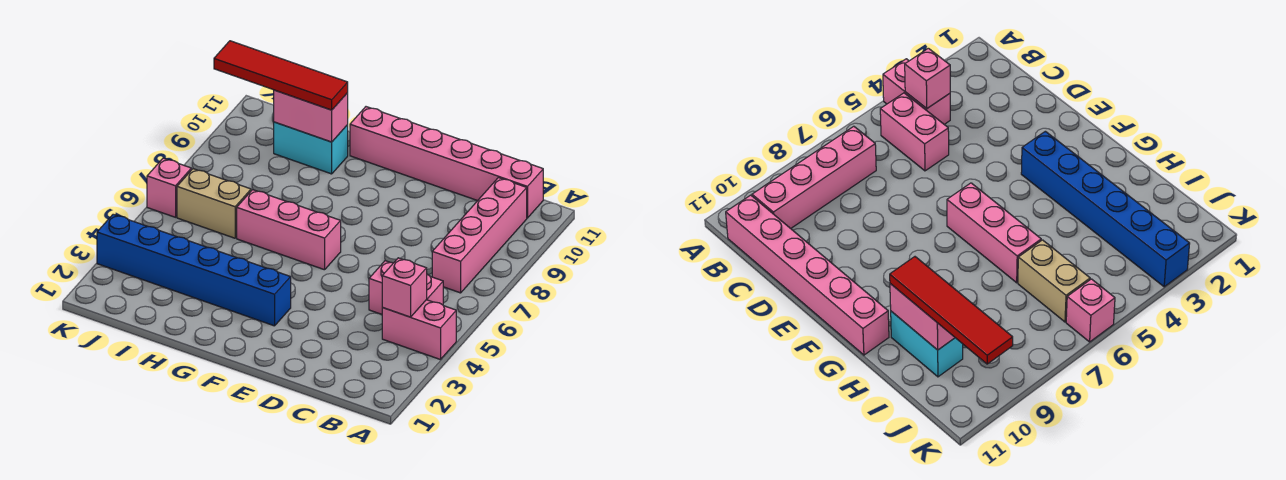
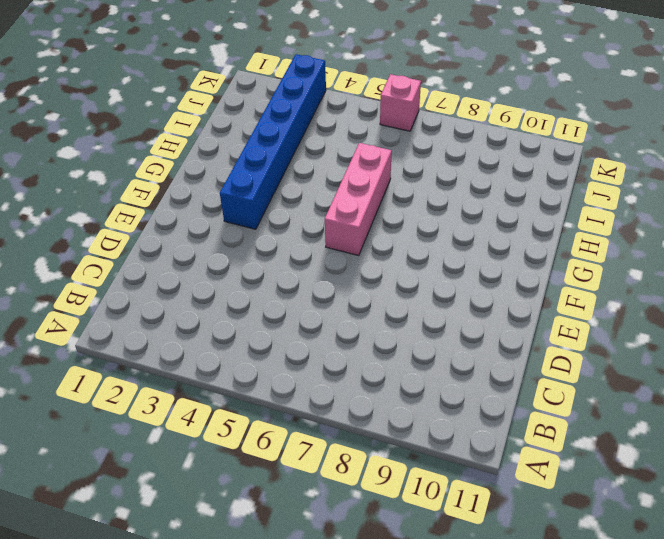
none -> pink 1x2 brick [382,300,456,360]
none -> pink 1x2 brick [369,261,443,314]
none -> pink 1x4 brick [432,178,527,293]

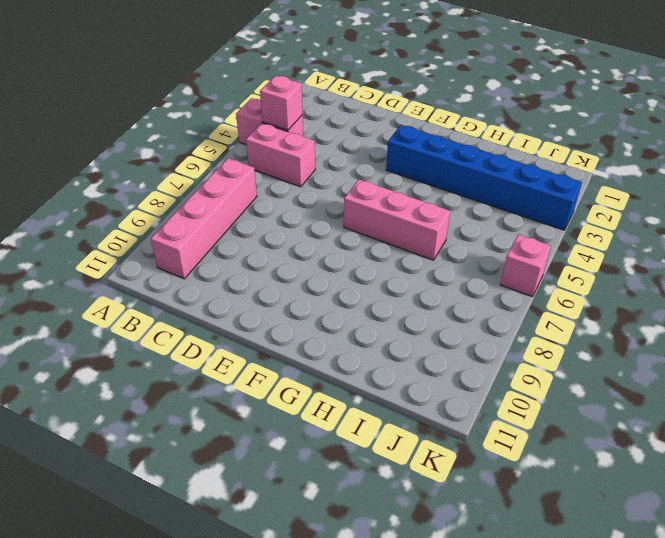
none -> pink 1x6 brick [350,107,543,218]
none -> cyan 1x2 brick [274,122,348,174]
none -> tan 1x2 brick [177,169,251,238]

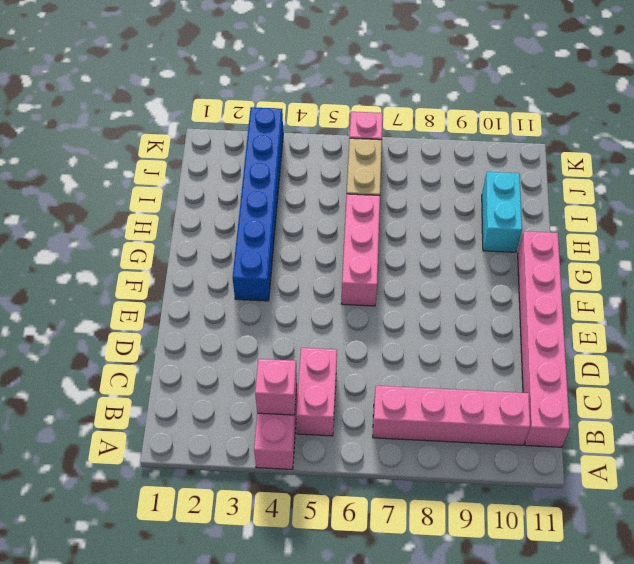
none -> pink 1x2 brick [274,90,348,142]
none -> red 1x4 tile [214,41,348,110]

